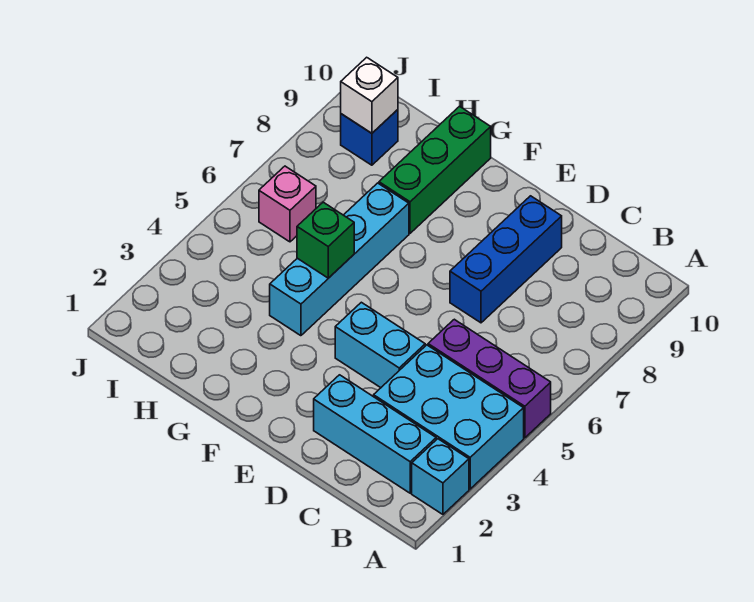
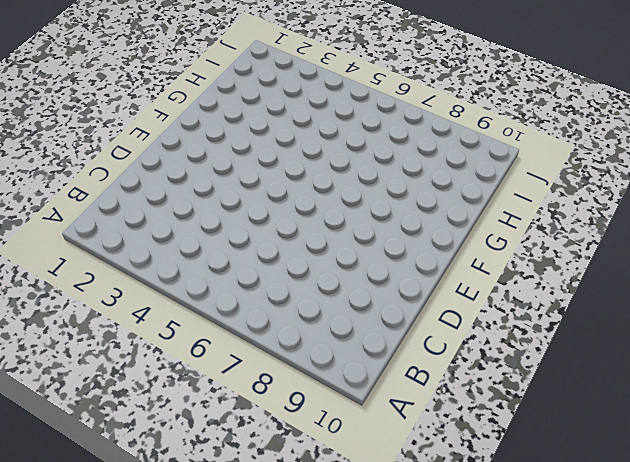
none -> cyan 1x1 brick [412,439,469,514]
none -> cyan 2x3 brick [374,345,524,489]
none -> purple 1x3 brick [428,319,551,438]

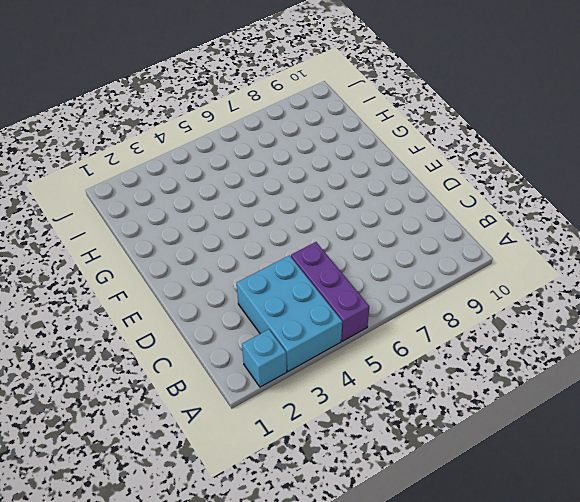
none -> cyan 1x3 brick [314,375,436,493]
none -> cyan 1x2 brick [335,302,425,388]
none -> blue 1x3 brick [450,196,562,323]

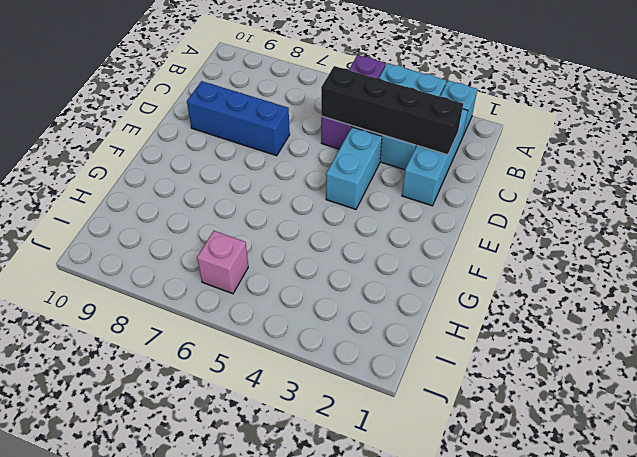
black 1x4 brick [321,66,463,155] -> none
none -> cyan 1x4 brick [270,183,409,336]
none -> green 1x3 brick [379,106,491,233]
none -> blue 1x1 brick [341,110,398,165]

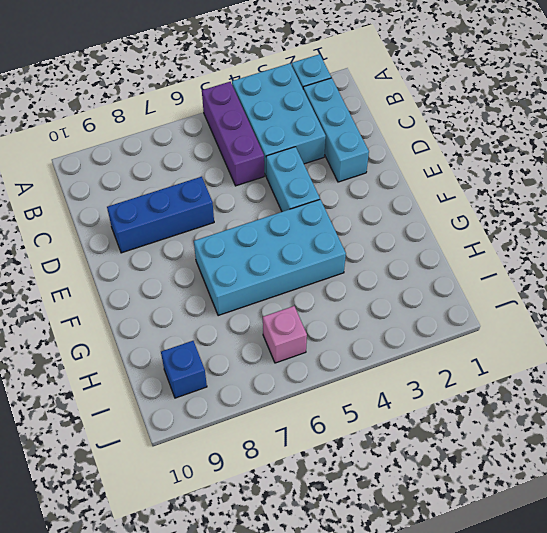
cyan 2x4 brick [194,200,346,316] -> cyan 1x4 brick [270,183,409,336]
none -> green 1x3 brick [379,106,491,233]
none -> green 1x1 brick [297,202,354,278]
none -> white 1x1 brick [341,57,398,133]

